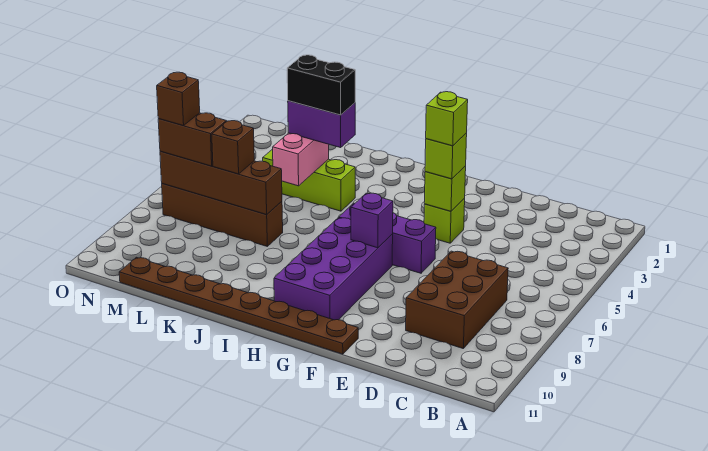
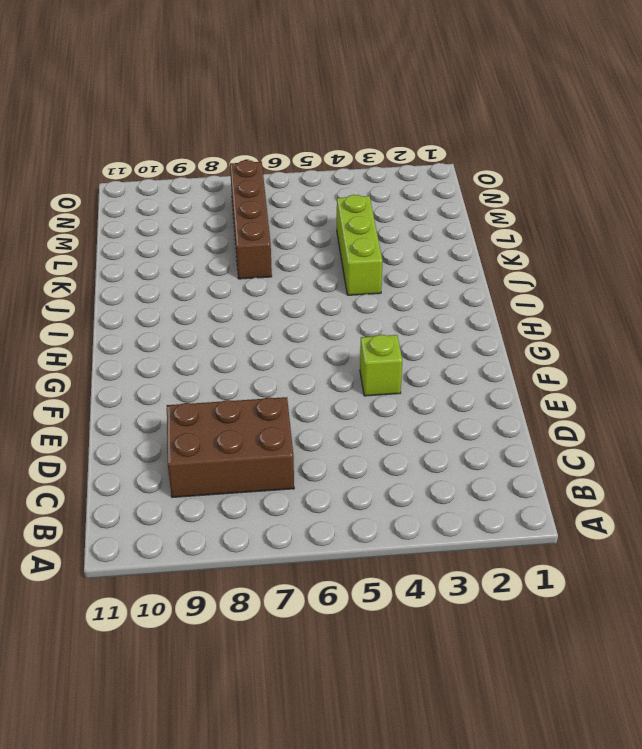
none -> purple 1x3 brick [339,203,436,273]
none -> brown 1x8 plate [119,257,358,354]
none -> purple 2x4 brick [274,218,393,320]

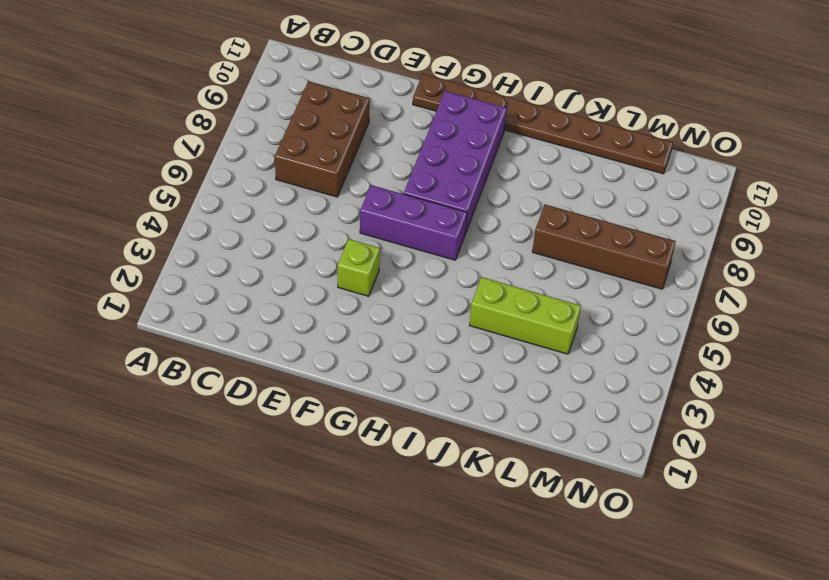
none -> lime 1x1 brick [424,166,466,211]
none -> purple 1x1 brick [351,193,393,248]
none -> pink 1x2 brick [273,133,329,186]

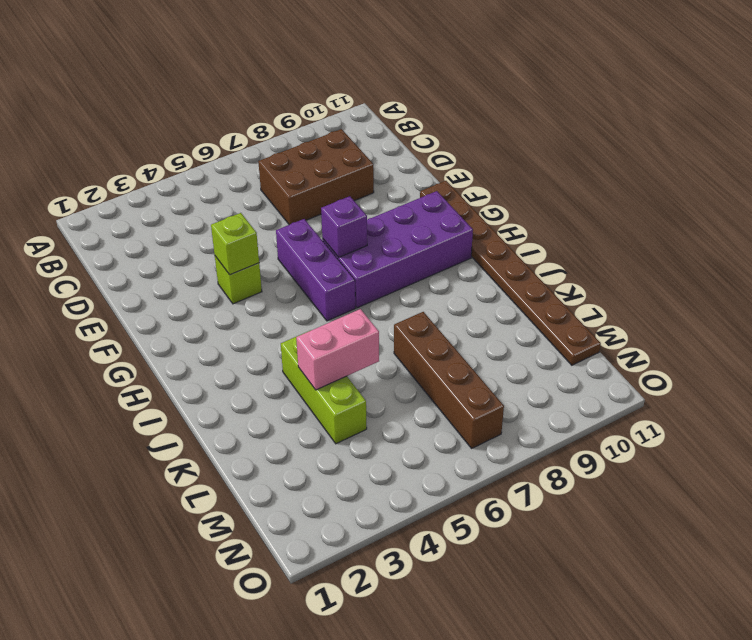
none -> brown 1x4 brick [160,151,282,215]
none -> lime 1x1 brick [425,133,467,179]
none -> purple 1x2 brick [288,101,355,148]

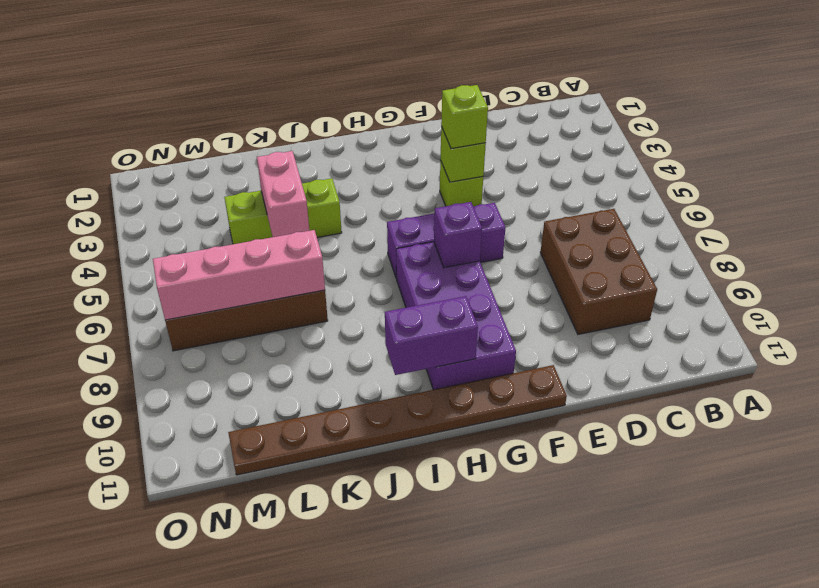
purple 1x2 brick [385,296,478,375] -> purple 1x2 brick moved to [288,101,355,148]
pink 1x4 brick [153,230,325,320] -> brown 1x4 brick [160,151,282,215]
none -> brown 1x1 brick [212,121,254,174]
none -> brown 1x2 brick [158,113,227,166]
none -> lime 1x1 brick [426,92,468,146]

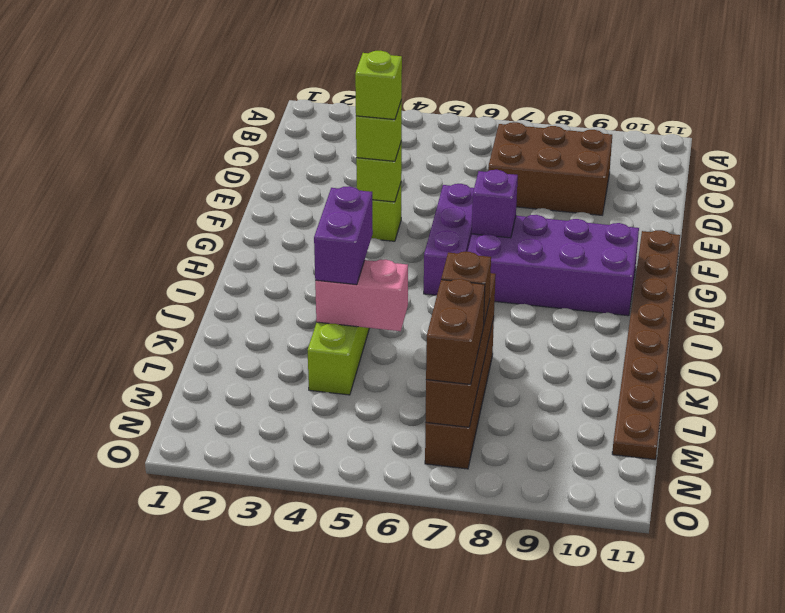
none -> black 1x2 brick [287,55,355,115]
none -> brown 1x1 brick [157,72,200,126]

